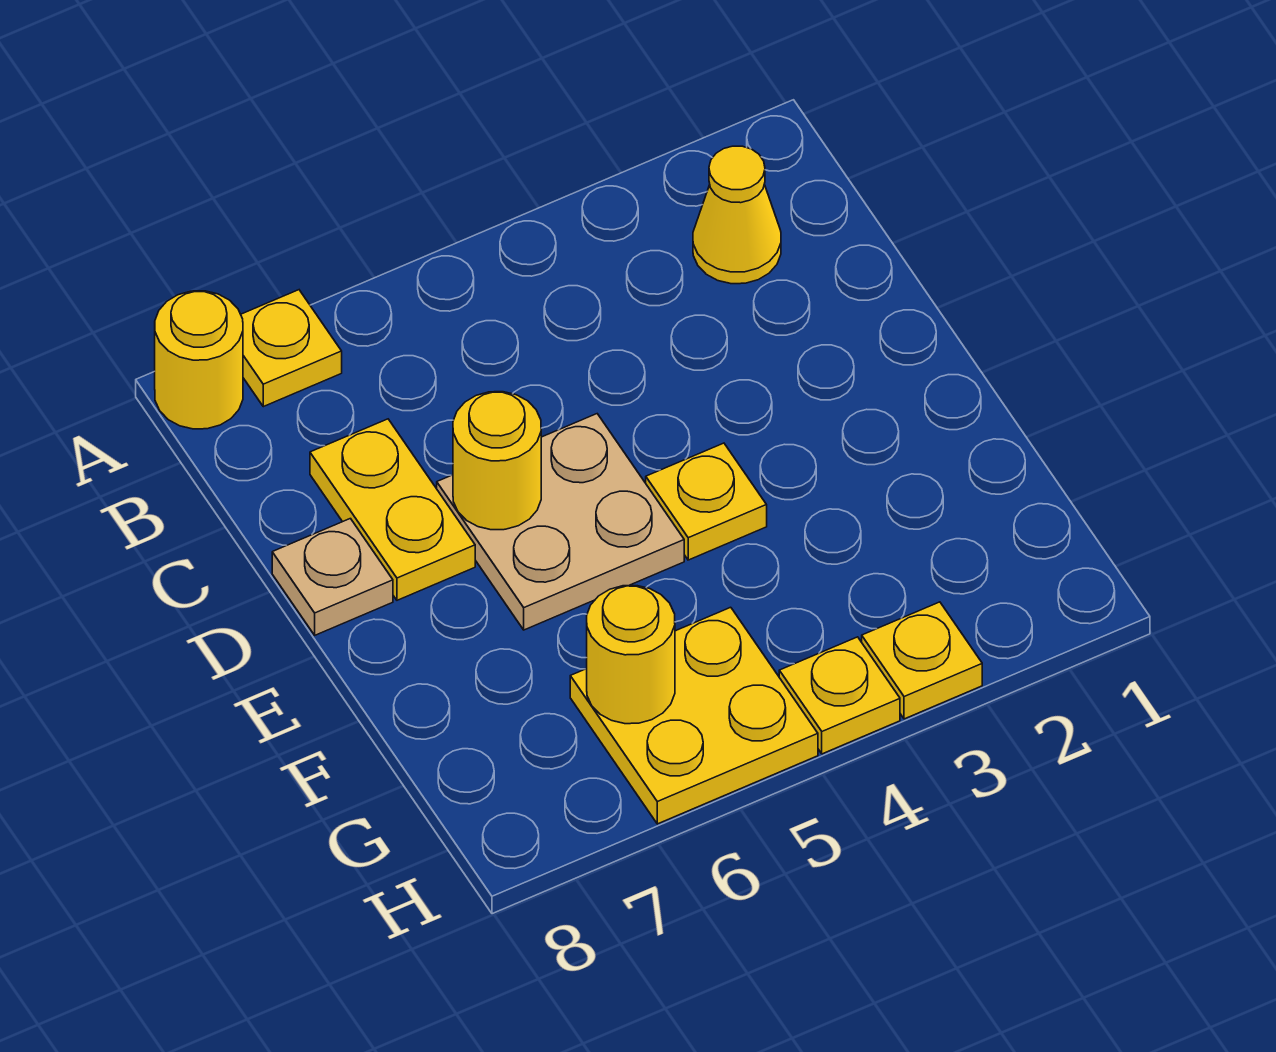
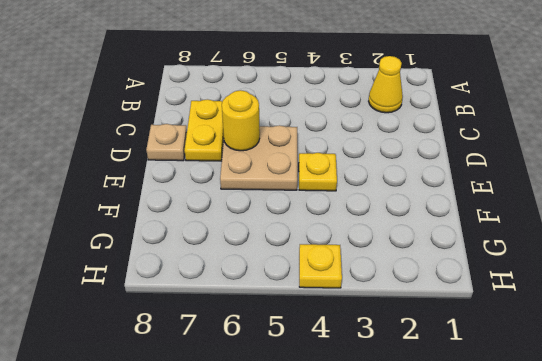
none -> yellow 1x1 plate [241,290,342,407]
none -> yellow 1x1 round brick [155,291,243,429]
none -> yellow 2x2 plate [570,607,818,824]

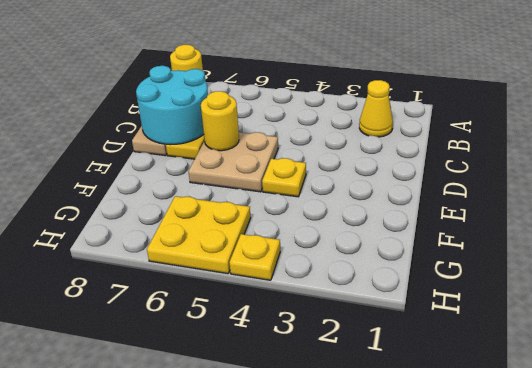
cyan 2x2 round brick [136,66,208,145] -> none
none -> yellow 1x1 plate [241,290,342,407]
none -> yellow 1x1 plate [862,602,982,719]
none -> yellow 1x1 round brick [587,586,675,724]

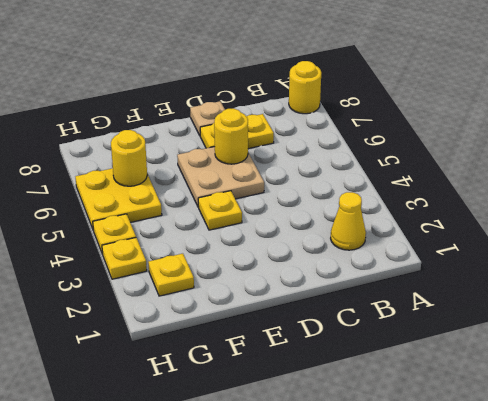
yellow 1x1 plate [148,254,194,296] -> yellow 1x1 plate moved to [241,290,342,407]

